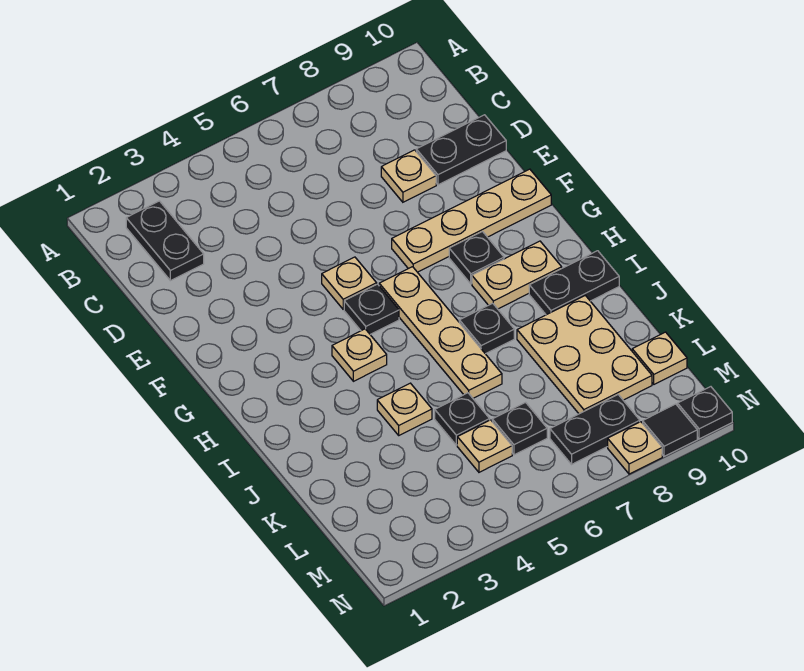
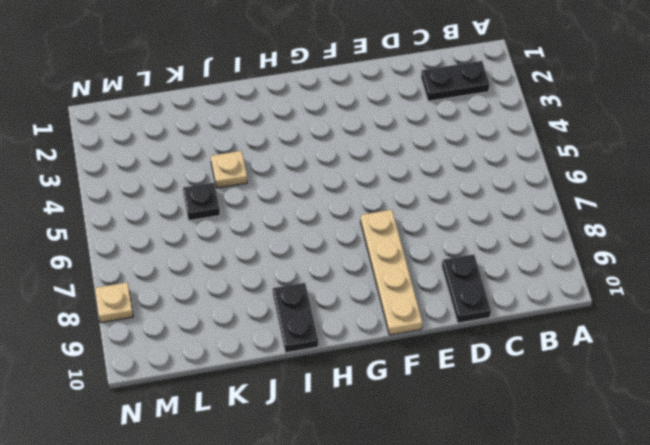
none -> tan 1x1 plate [381,150,436,202]
none -> tan 1x1 plate [322,257,377,309]
none -> black 1x1 plate [344,284,399,334]

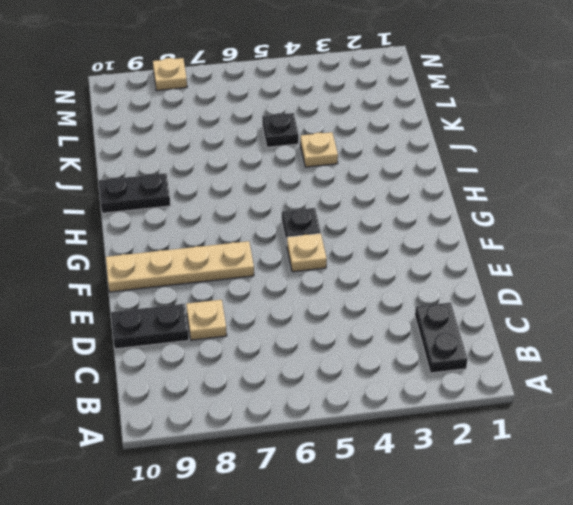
none -> tan 1x4 plate [379,267,502,398]
none -> black 1x1 plate [449,232,504,284]
none -> tan 1x1 plate [332,329,387,381]

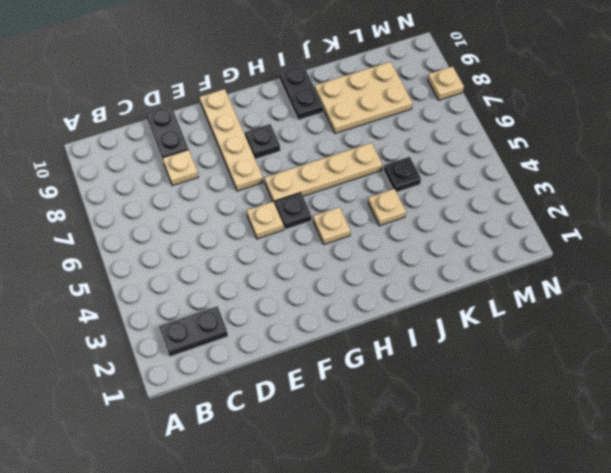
none -> tan 1x2 plate [472,241,562,309]
none -> black 1x1 plate [459,303,514,354]
none -> tan 1x1 plate [457,420,512,472]

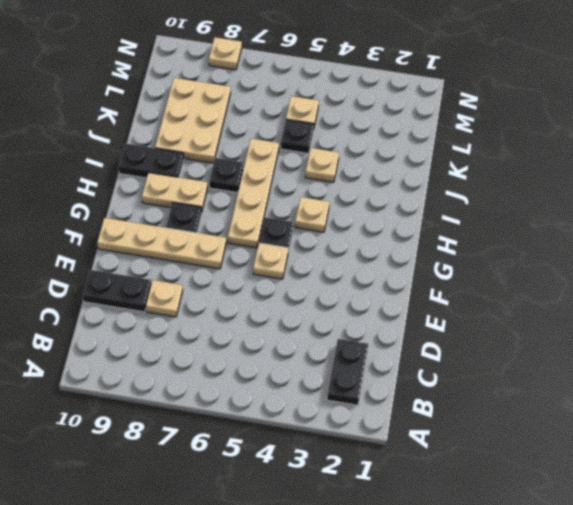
none -> black 1x1 plate [492,402,547,455]
none -> tan 1x1 plate [632,332,687,384]
none -> black 1x2 plate [550,395,640,464]

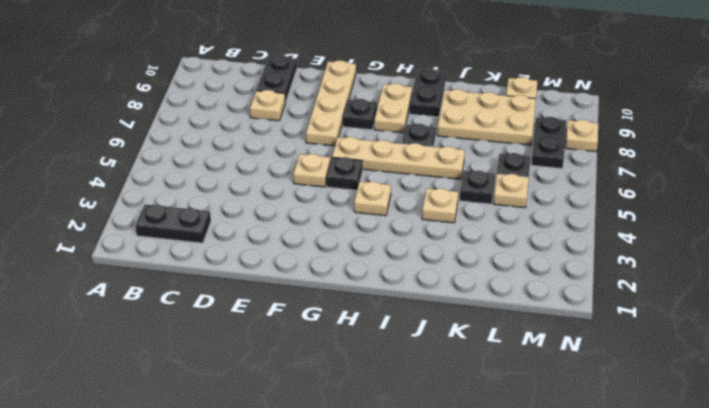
none -> black 1x1 tile [643,404,697,456]
none -> black 1x1 plate [678,387,732,439]

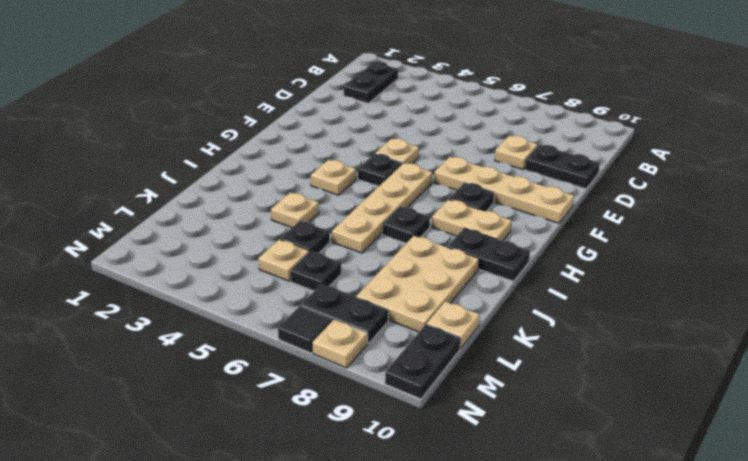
black 1x2 plate [385,324,461,399] -> black 1x1 plate [678,387,732,439]
black 1x1 tile [278,306,332,353] -> black 1x1 tile moved to [643,404,697,456]

